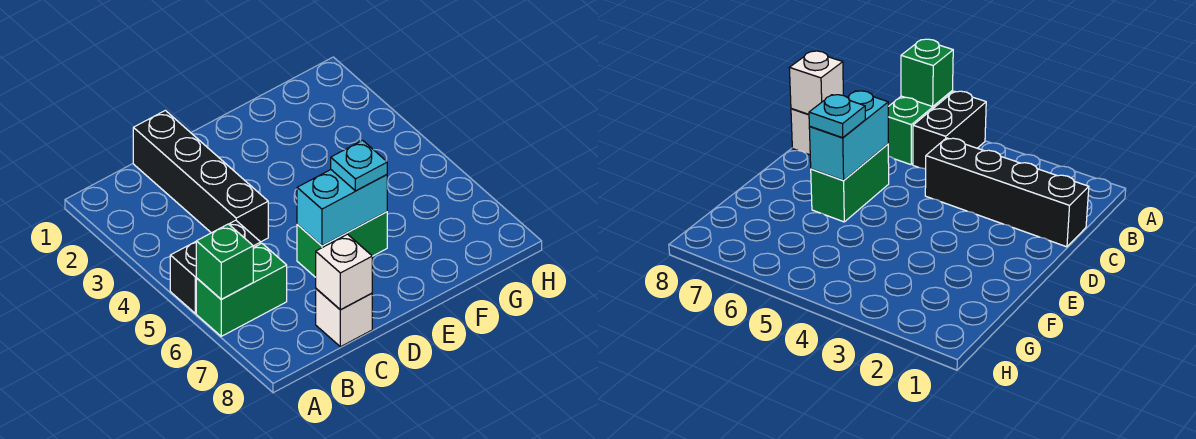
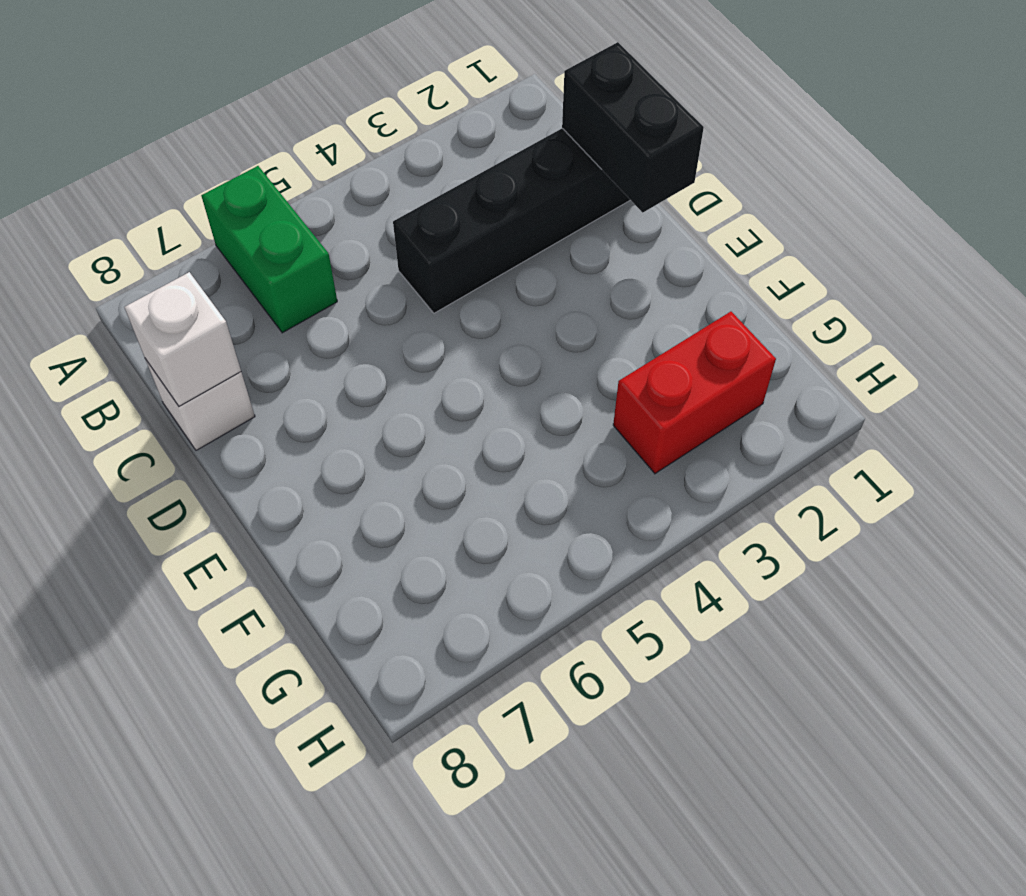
black 1x2 brick [562,42,704,212] -> black 1x2 brick moved to [170,220,261,313]
red 1x2 brick [613,312,776,474] -> none
none -> green 1x2 brick [297,212,387,277]
none -> green 1x1 brick [196,224,253,299]

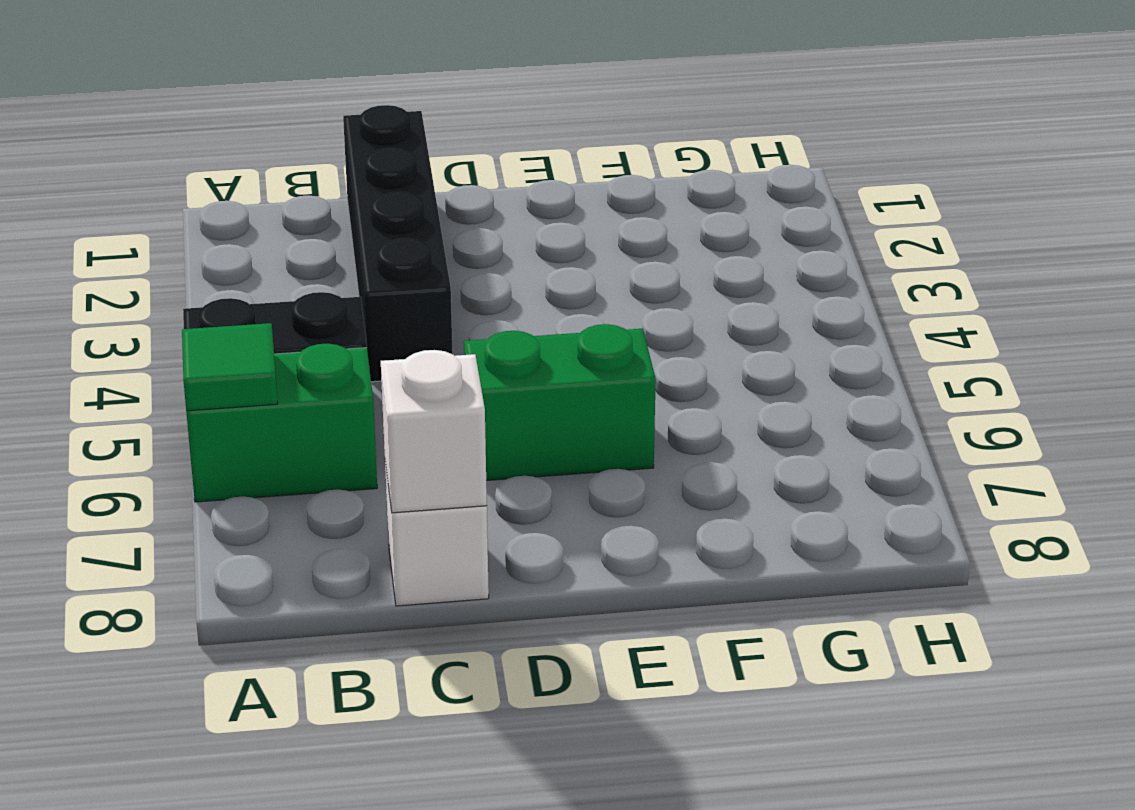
green 1x1 tile [182,323,278,411] -> green 1x1 brick [196,224,253,299]
none -> cyan 1x2 brick [297,170,387,246]
none -> cyan 1x1 plate [331,140,387,191]

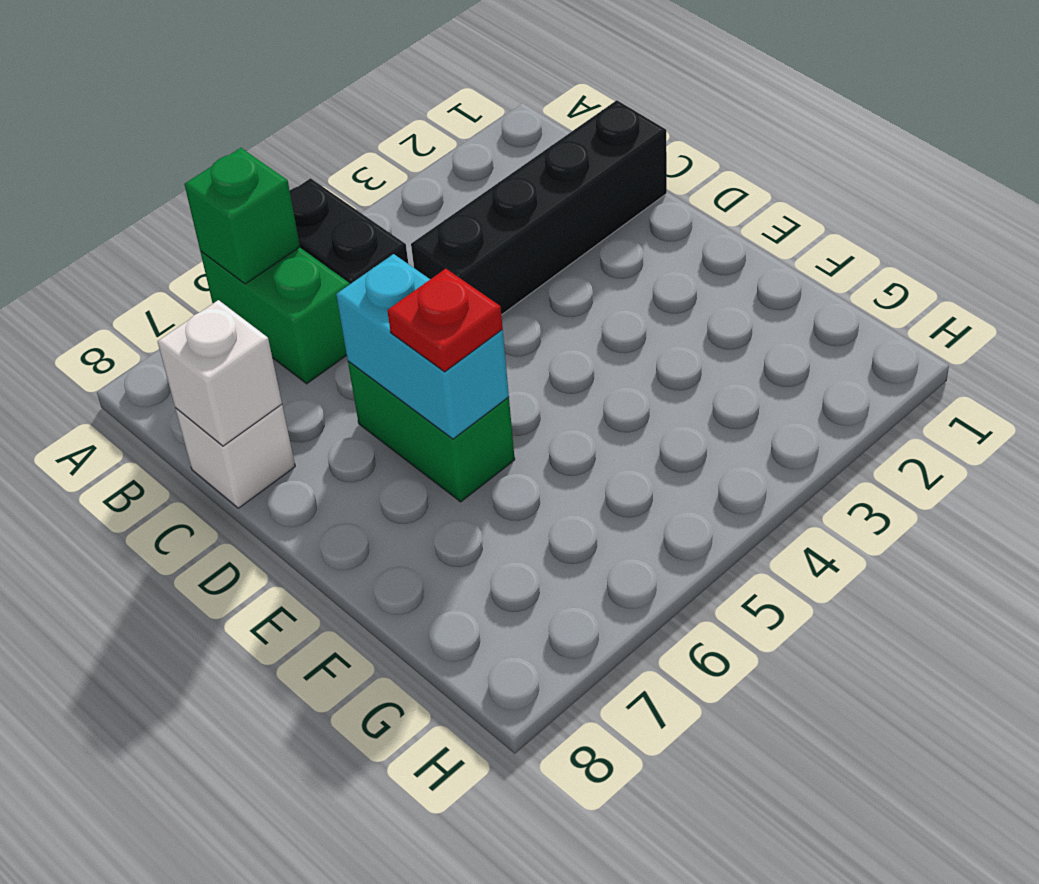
red 1x1 plate [387,269,503,372] -> cyan 1x1 plate [331,140,387,191]

